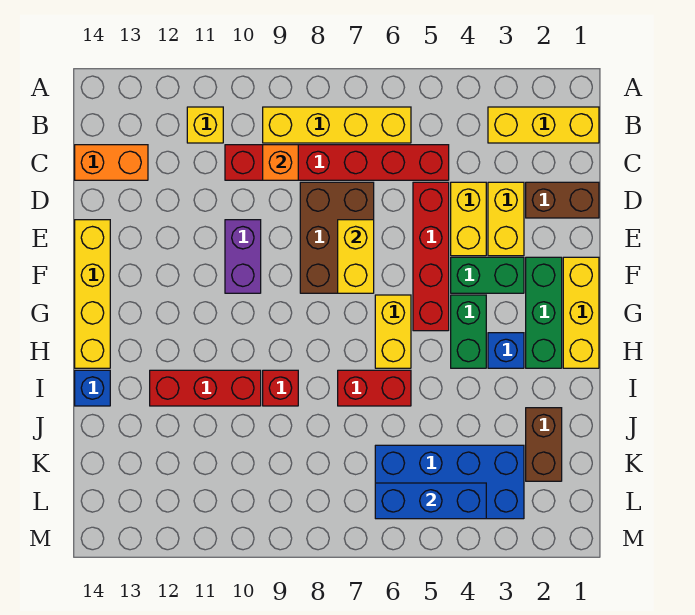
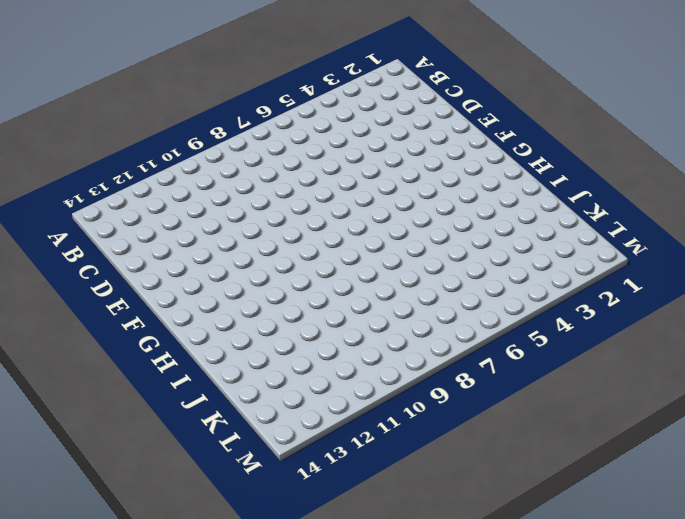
none -> yellow 1x3 brick [488,107,599,143]
none -> yellow 1x4 brick [263,107,411,143]
none -> yellow 1x1 brick [187,107,223,143]

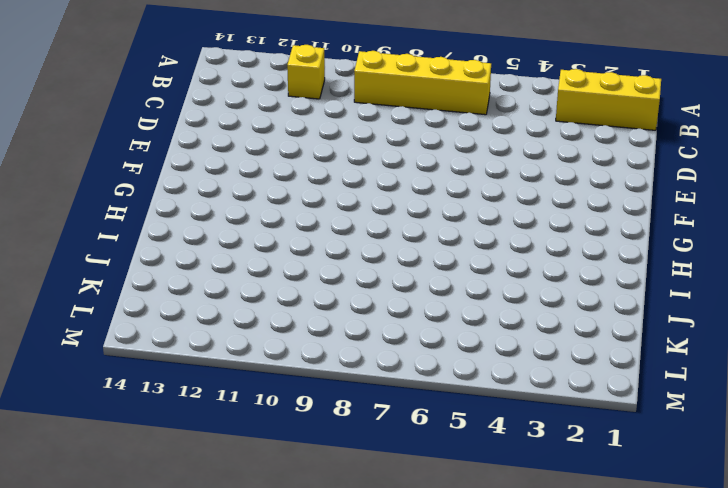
none -> red 1x6 brick [225,145,449,180]
none -> orange 1x2 brick [75,145,148,180]
none -> brown 1x2 brick [526,182,599,218]

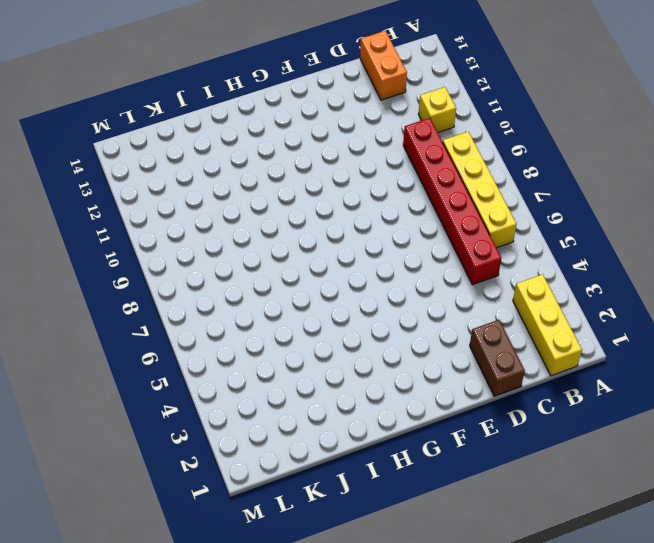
none -> yellow 1x2 brick [488,182,524,256]
none -> yellow 1x2 brick [451,182,486,256]
none -> red 1x4 brick [413,182,449,331]

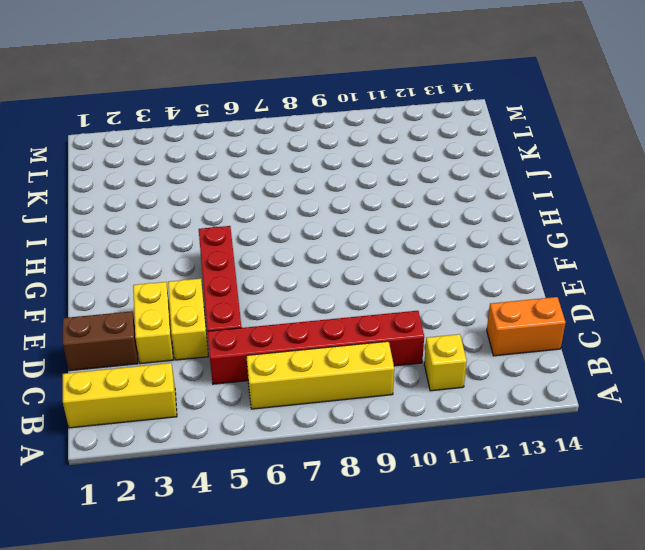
none -> brown 2x3 brick [300,182,374,293]
none -> purple 1x2 brick [225,220,261,293]
none -> yellow 1x4 brick [75,220,110,368]

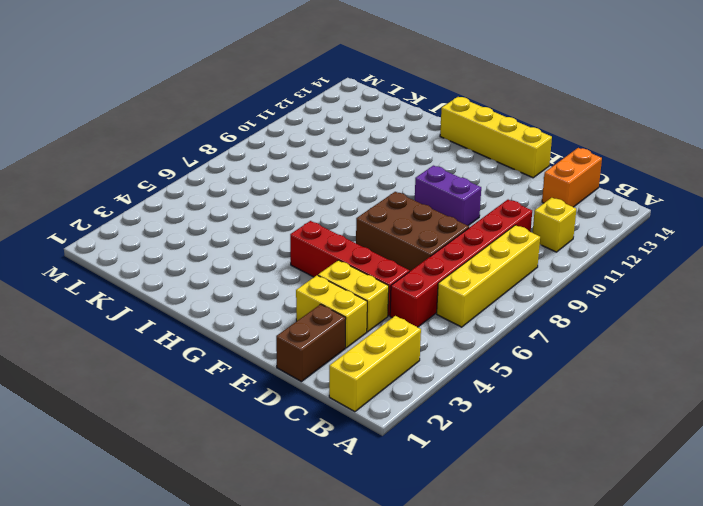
none -> yellow 1x3 brick [563,257,599,368]
none -> green 1x3 brick [526,257,562,368]
none -> green 1x2 brick [451,257,524,293]

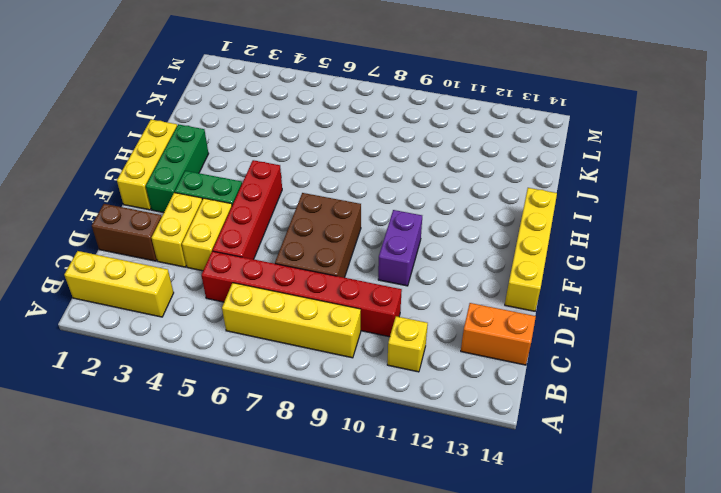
none -> green 1x2 brick [451,295,486,368]
none -> yellow 1x2 brick [375,295,411,368]
none -> blue 1x1 brick [488,333,524,368]

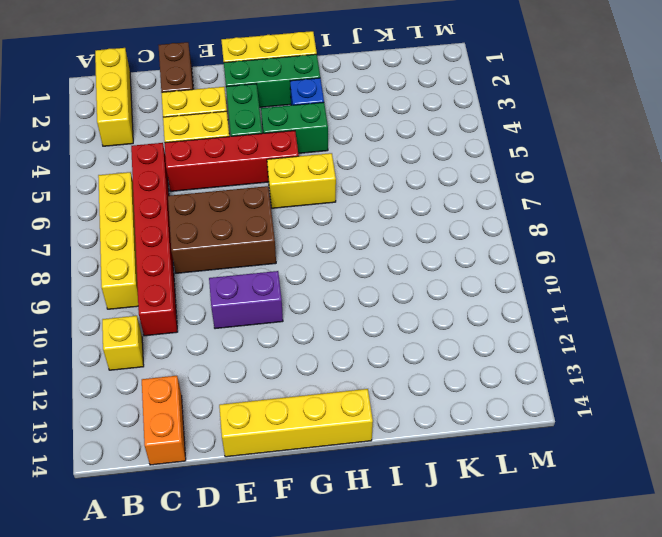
none -> red 1x2 brick [338,370,411,406]
none -> red 1x1 brick [263,370,298,406]
none -> red 1x3 brick [150,370,261,406]

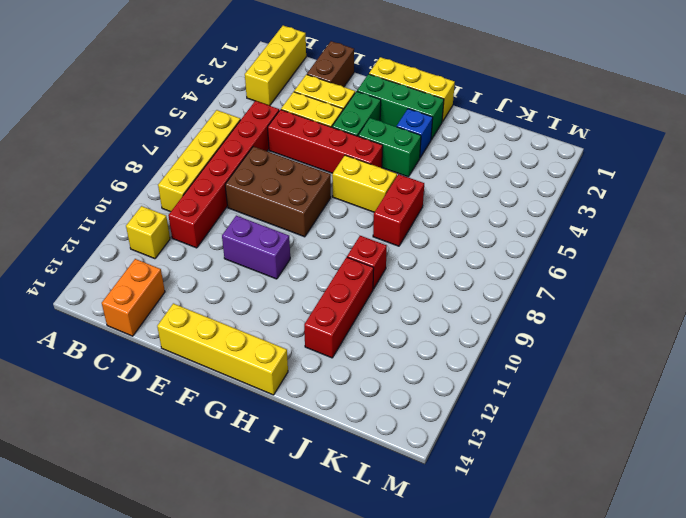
none -> blue 1x1 brick [75,370,110,406]
none -> brown 1x2 brick [526,408,562,481]
none -> blue 2x4 brick [375,445,524,519]

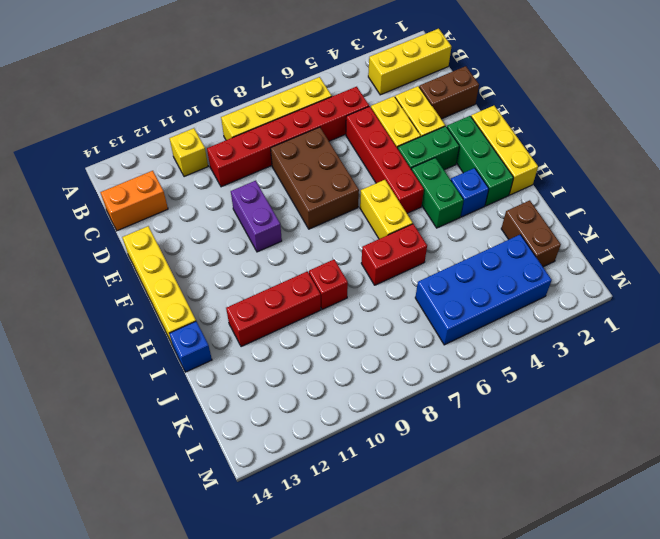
none -> orange 1x1 brick [263,145,298,180]
none -> yellow 1x2 brick [338,220,374,293]
none -> blue 1x3 brick [375,483,486,519]

